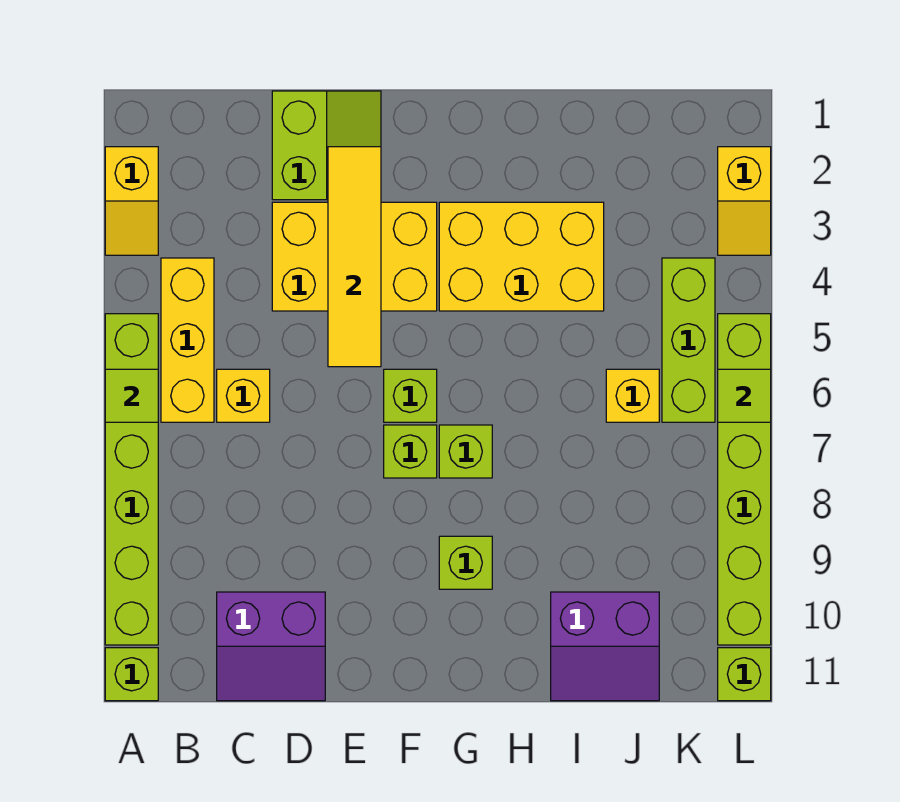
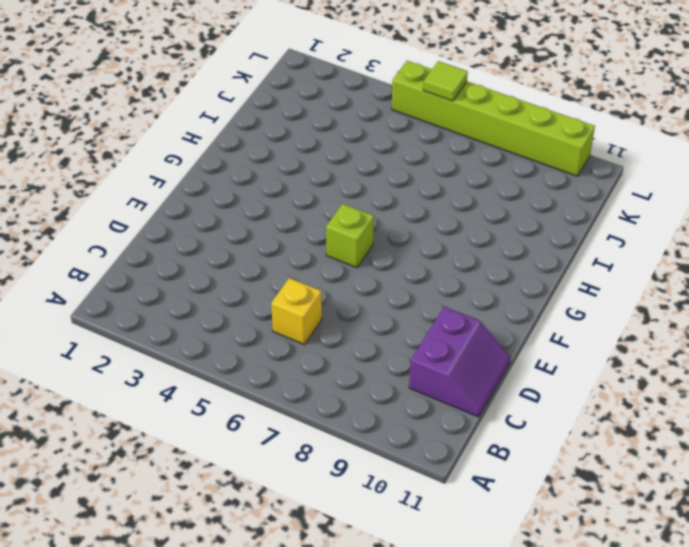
none -> yellow 1x2 slope [105,147,158,255]
none -> lime 1x6 brick [105,314,158,645]
none -> lime 1x1 brick [105,648,158,701]

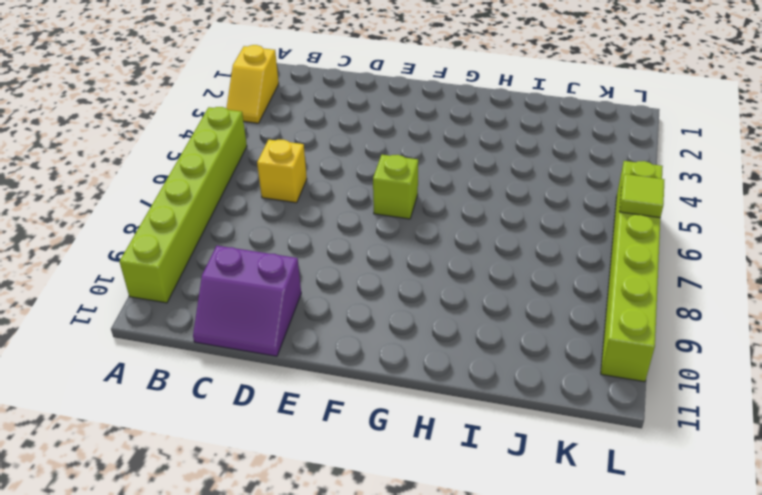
none -> lime 1x1 brick [105,648,158,701]
none -> yellow 1x3 brick [161,258,214,422]
none -> lime 2x2 slope [272,91,381,200]

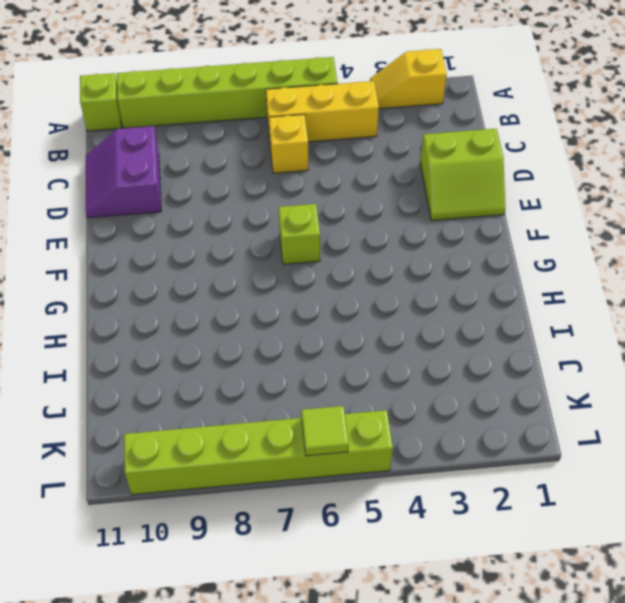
none -> yellow 2x3 brick [272,202,437,311]
none -> lime 1x1 brick [384,425,437,478]
none -> yellow 2x3 brick [439,202,604,311]

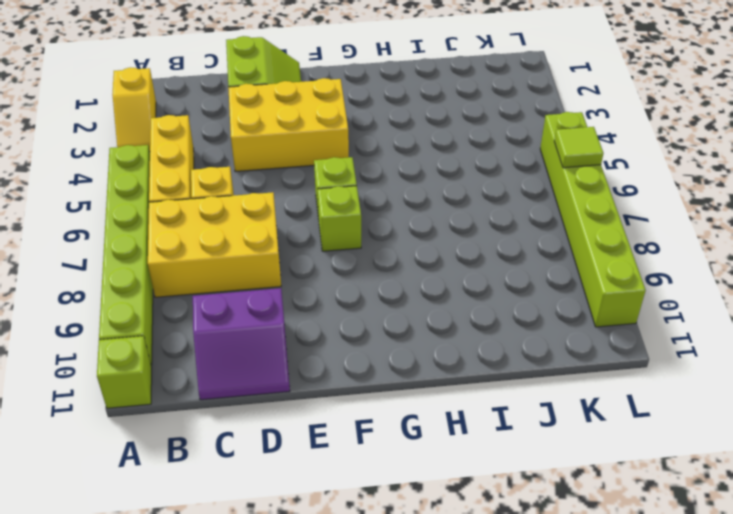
yellow 2x3 brick [148,192,281,297] -> yellow 2x3 brick moved to [439,202,604,311]
none -> lime 1x1 brick [439,425,492,478]
none -> lime 1x1 brick [439,536,492,589]
none -> purple 2x2 slope [551,592,659,701]

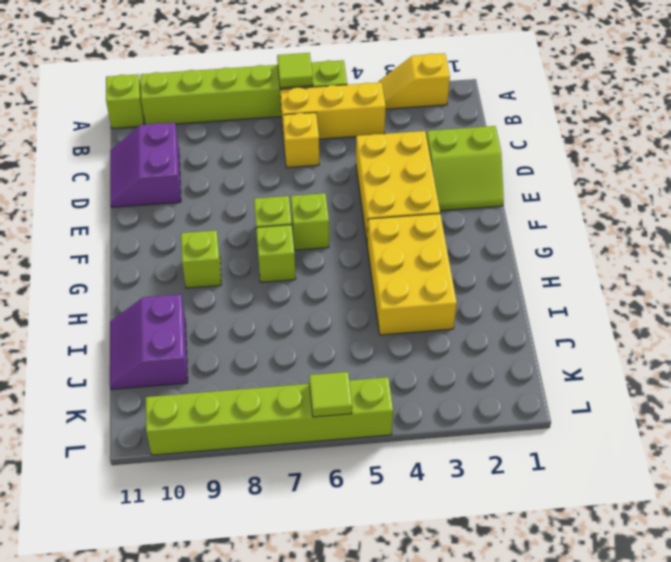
none -> yellow 1x1 brick [606,369,659,422]
none -> lime 1x3 brick [662,258,715,422]
none -> yellow 1x2 slope [718,147,771,255]

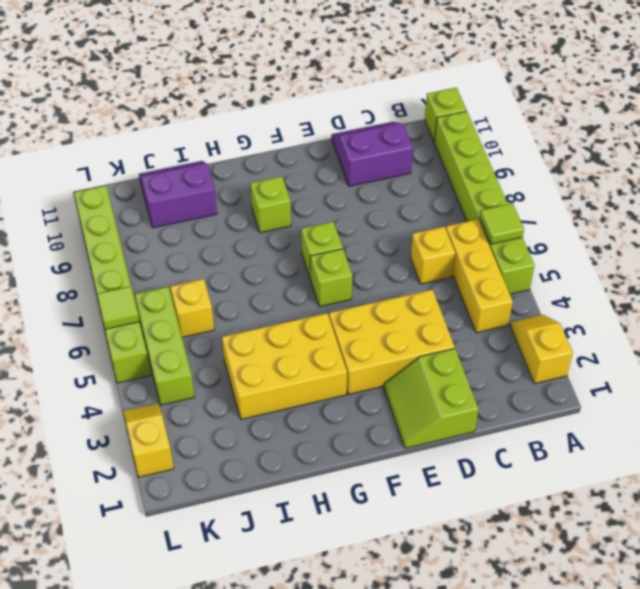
none -> lime 1x1 brick [439,425,492,478]
none -> lime 1x1 brick [718,648,771,701]
none -> yellow 1x4 tile [328,147,381,367]

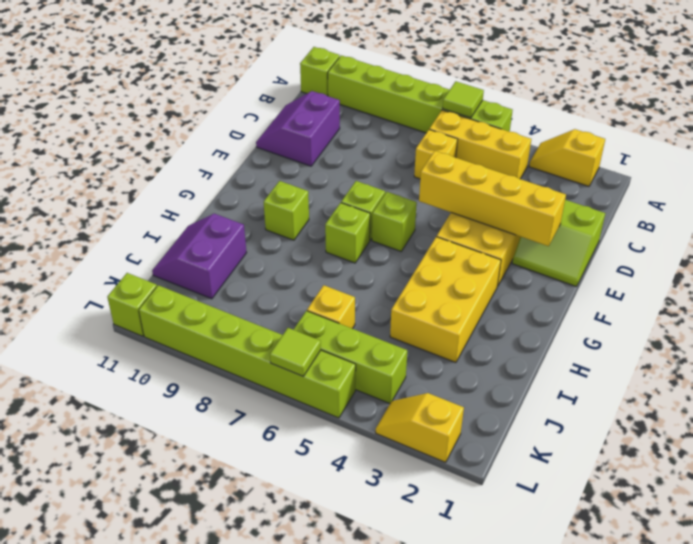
yellow 1x4 brick [419,151,566,246] -> yellow 1x4 tile [328,147,381,367]

